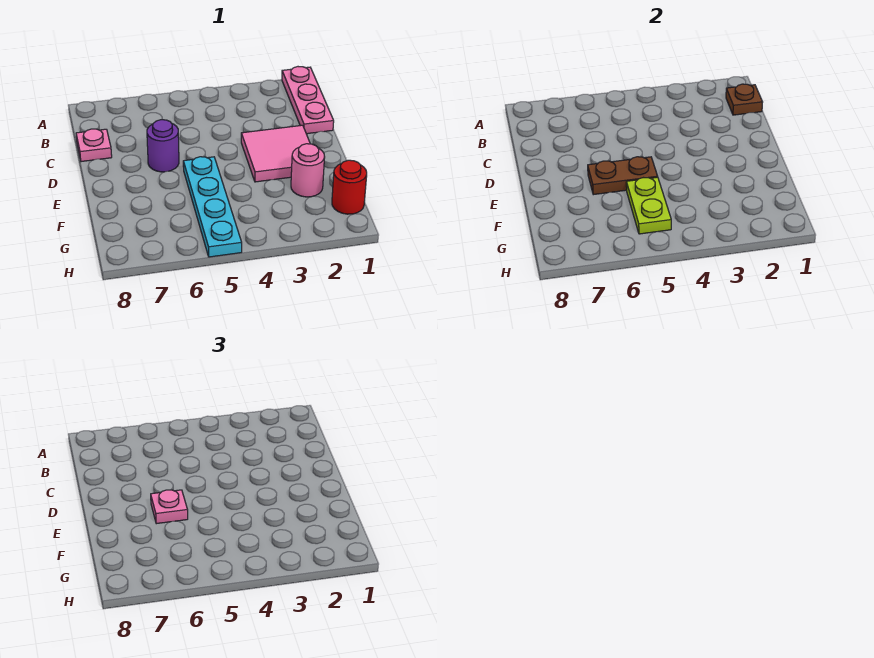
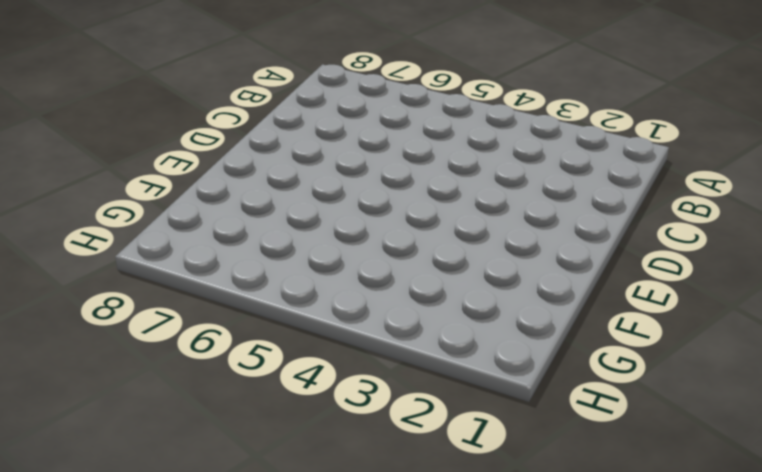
none -> pink 1x3 plate [282,67,334,134]
none -> pink 1x1 plate [76,129,112,162]

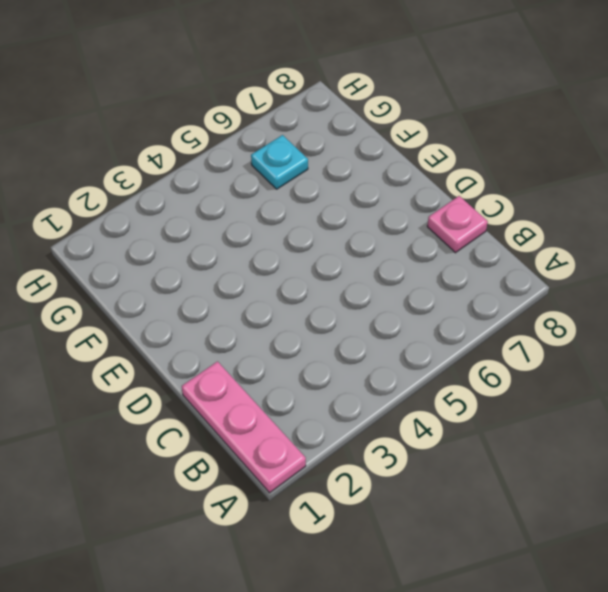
cyan 1x1 plate [251,135,308,189] -> none
none -> pink 2x2 tile [241,125,310,182]
none -> purple 1x1 round brick [147,120,179,172]

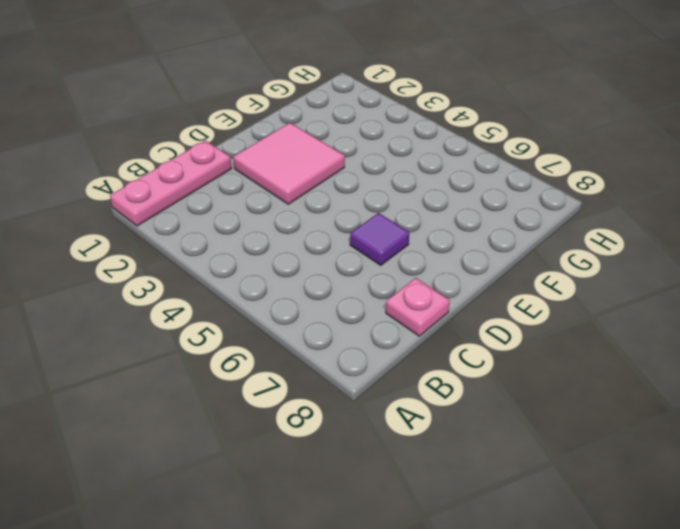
purple 1x1 tile [350,213,409,265] -> purple 1x1 round brick [147,120,179,172]
none -> cyan 1x4 plate [183,157,242,257]
none -> pink 1x1 round brick [291,144,325,197]

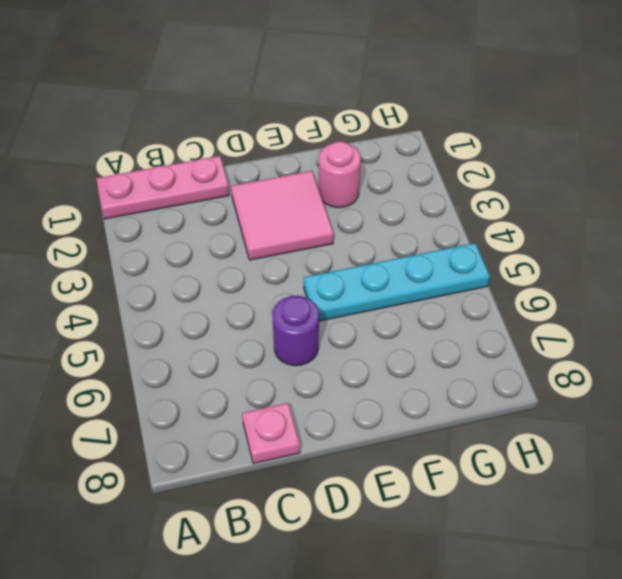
none -> red 1x1 round brick [332,160,367,214]
none -> brown 1x1 plate [726,84,763,115]

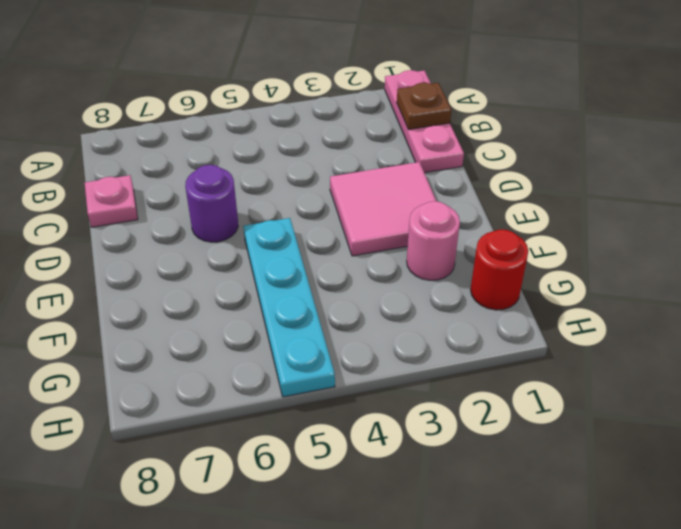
none -> brown 1x2 plate [588,157,658,195]
none -> lime 1x2 plate [626,177,671,234]

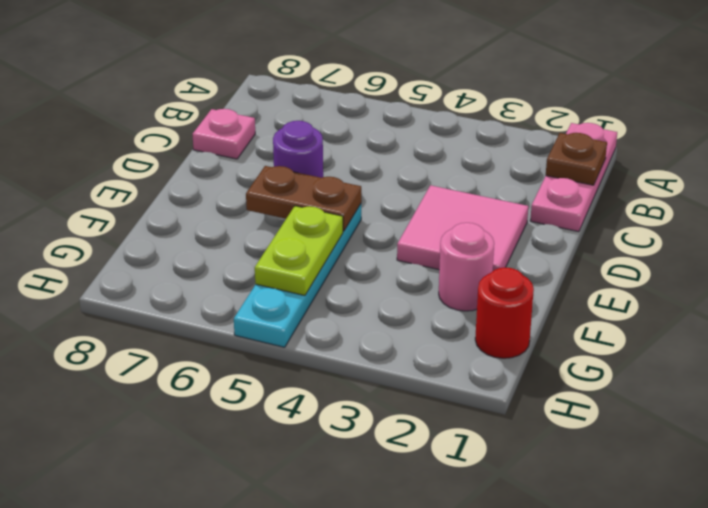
none -> pink 1x1 plate [151,490,188,524]

